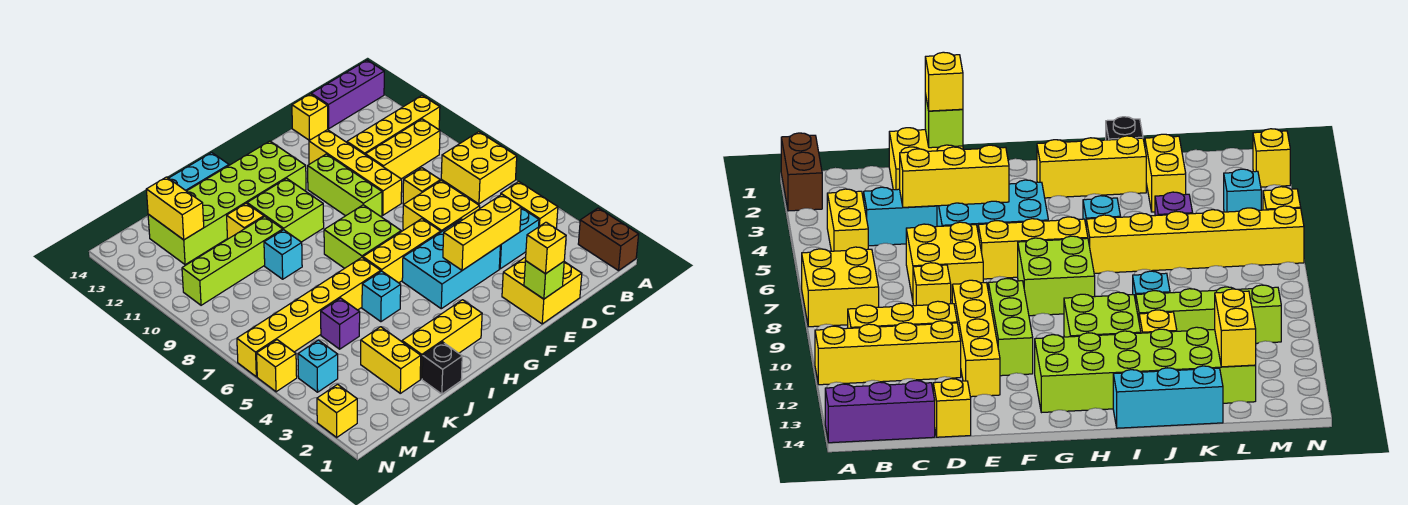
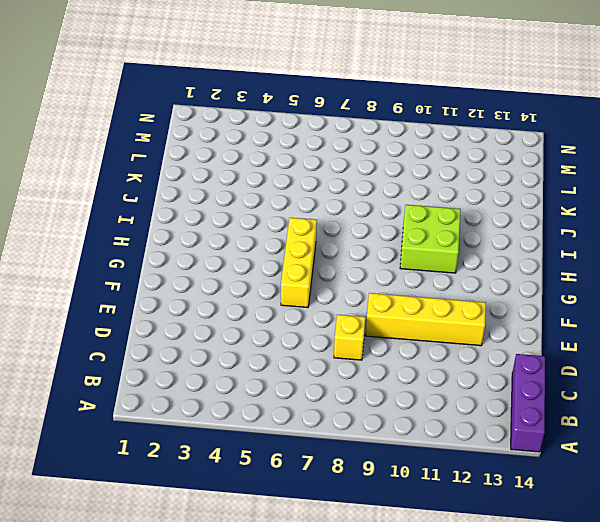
none -> brown 1x2 brick [578,208,639,271]
none -> yellow 2x2 brick [441,132,517,204]
none -> yellow 1x4 brick [347,96,440,155]
none -> yellow 1x2 brick [501,182,558,228]

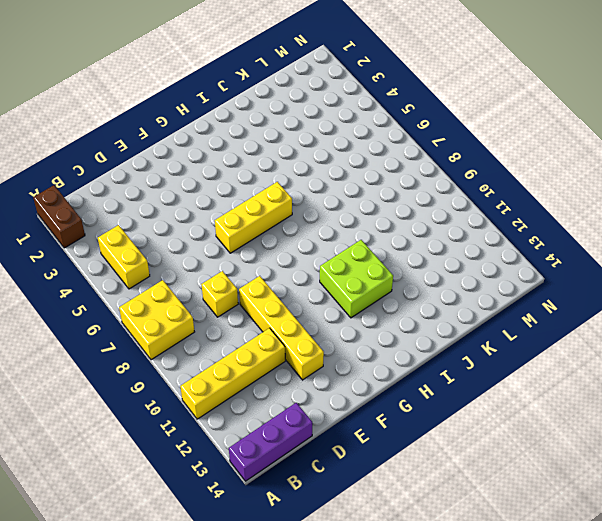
none -> yellow 1x3 brick [366,119,440,179]
none -> cyan 1x2 brick [499,208,539,269]
none -> yellow 2x2 brick [502,257,582,324]
none -> yellow 2x2 brick [403,180,480,232]

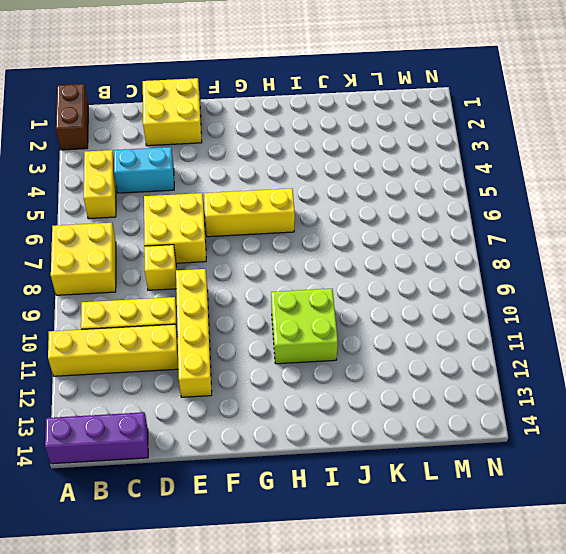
none -> yellow 1x1 brick [292,94,328,140]
none -> cyan 2x3 brick [402,219,500,309]
none -> lime 1x3 brick [308,154,382,216]
none -> lime 2x2 brick [324,205,401,268]

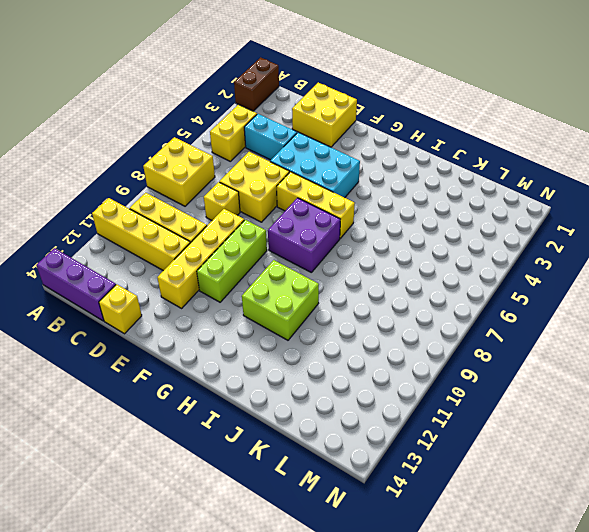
purple 2x2 brick [268,198,340,273] -> lime 2x2 brick [324,205,401,268]
none -> lime 2x6 brick [148,141,306,265]
none -> yellow 1x3 brick [402,300,482,379]
none -> cyan 1x1 brick [362,271,401,322]
none -> yellow 1x6 brick [237,258,381,377]

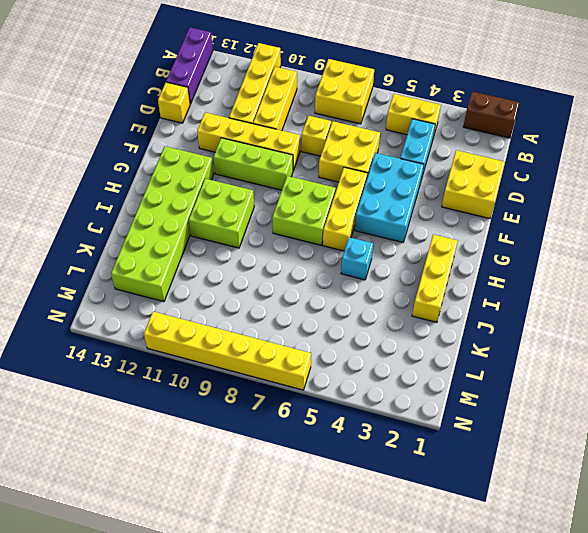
yellow 1x6 brick [144,312,311,390] -> yellow 1x6 brick turned to [237,258,381,377]
none -> cyan 1x3 brick [169,153,229,191]
none -> black 1x1 brick [422,342,462,394]
none -> cyan 1x1 brick [264,230,302,279]
none -> lime 1x4 brick [182,217,283,305]

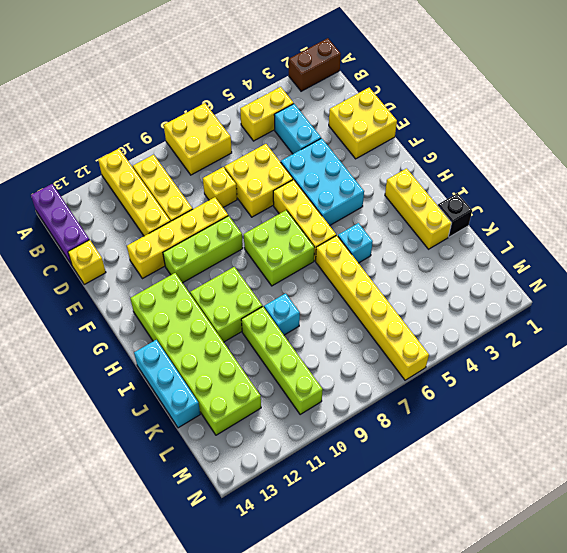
none -> yellow 1x1 brick [227,203,264,239]
none -> yellow 1x2 brick [361,327,421,393]
none -> purple 1x1 brick [321,298,360,349]
none -> cyan 1x1 brick [298,340,338,392]

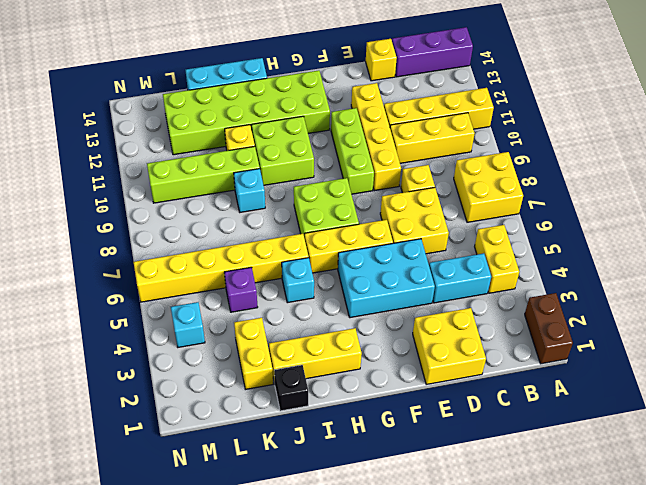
none -> yellow 1x1 brick [317,384,357,437]
none -> yellow 1x1 brick [257,340,297,392]
none -> yellow 1x3 brick [443,195,521,270]
none -> lime 1x1 brick [524,261,564,299]

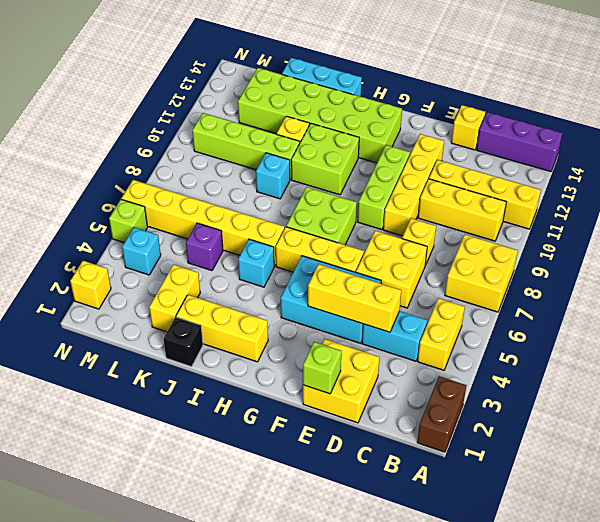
lime 1x1 brick [109,199,148,243] -> yellow 1x1 brick [257,340,297,392]
none -> yellow 1x2 brick [146,177,204,240]
none -> yellow 1x1 brick [526,222,566,274]

